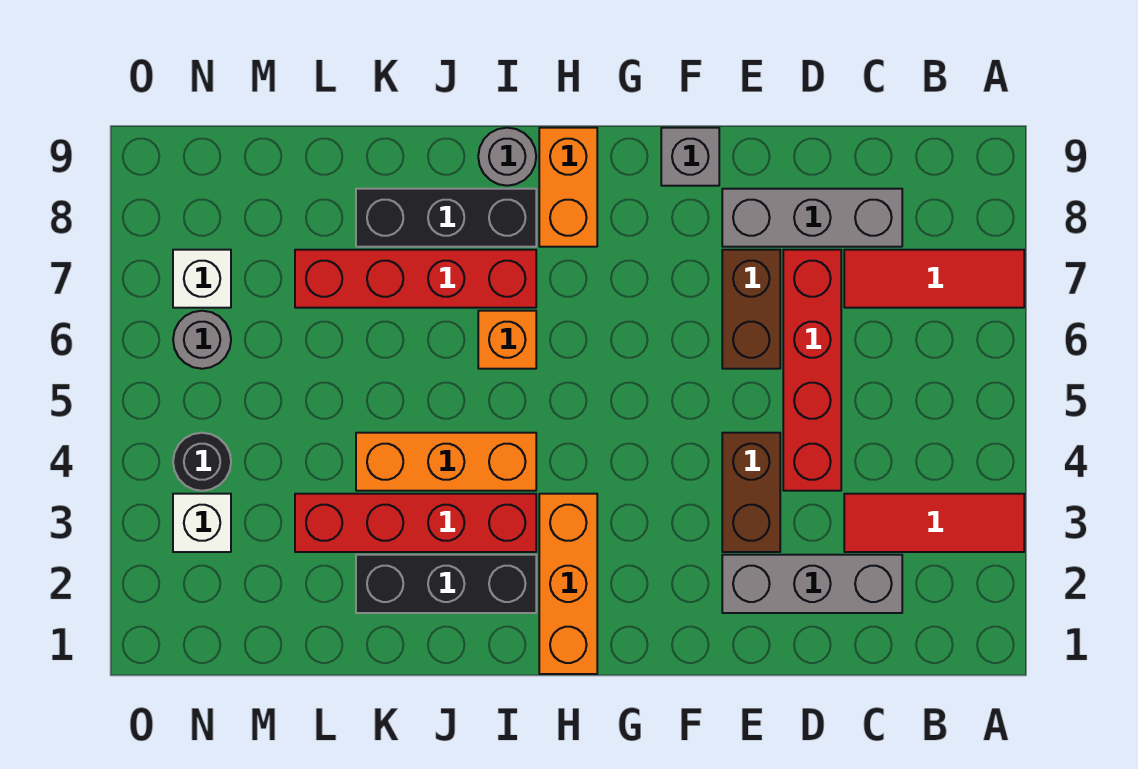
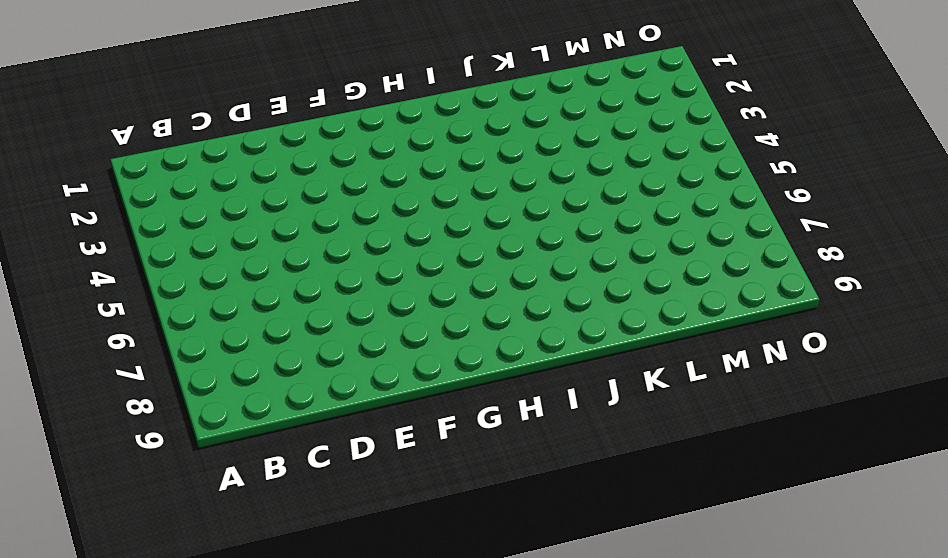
none -> red 1x3 tile [844,494,1024,552]
none -> red 1x3 tile [844,250,1024,308]
none -> grey 1x3 brick [722,555,902,613]

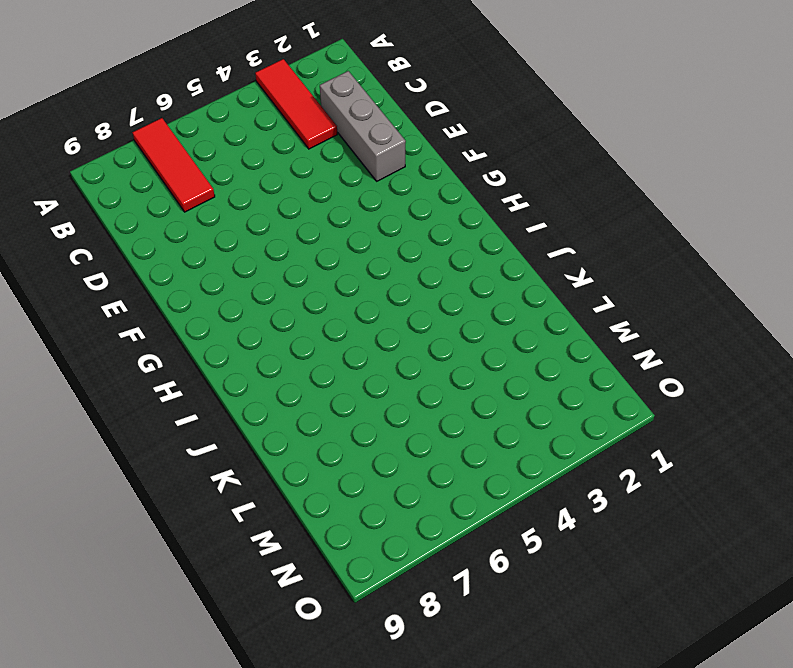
none -> grey 1x3 brick [722,189,902,247]
none -> red 1x4 brick [783,250,841,491]
none -> brown 1x2 brick [722,433,780,552]

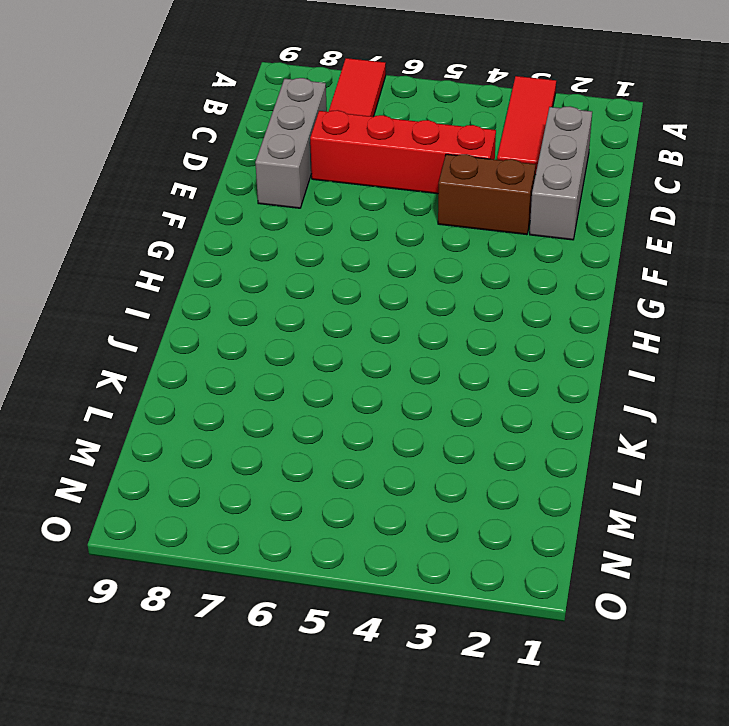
none -> brown 1x2 brick [722,250,780,369]
none -> grey 1x1 brick [661,128,719,186]
none -> orange 1x3 brick [539,494,597,674]

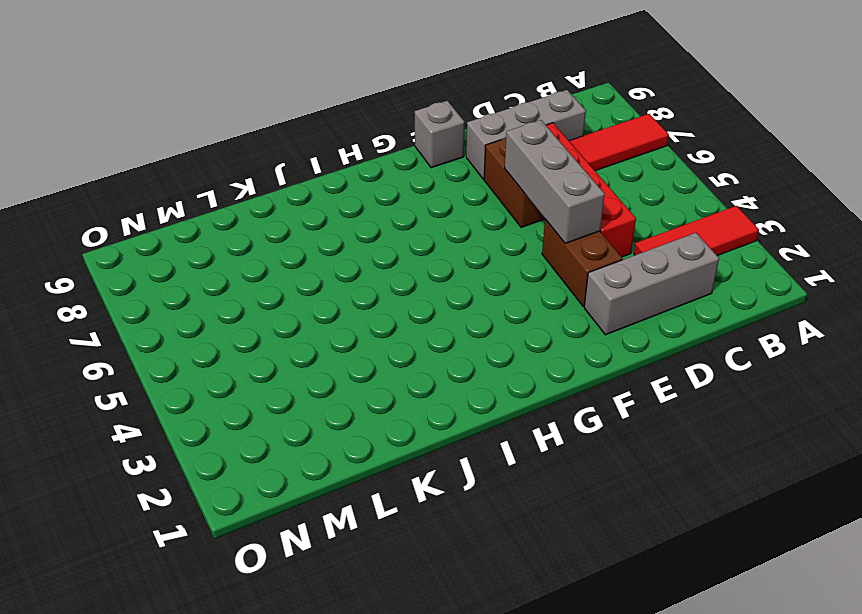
grey 1x3 brick [505,120,605,243] -> none
none -> orange 1x3 brick [539,494,597,674]
none -> orange 1x2 brick [539,128,597,247]
none -> black 1x3 brick [356,555,536,613]

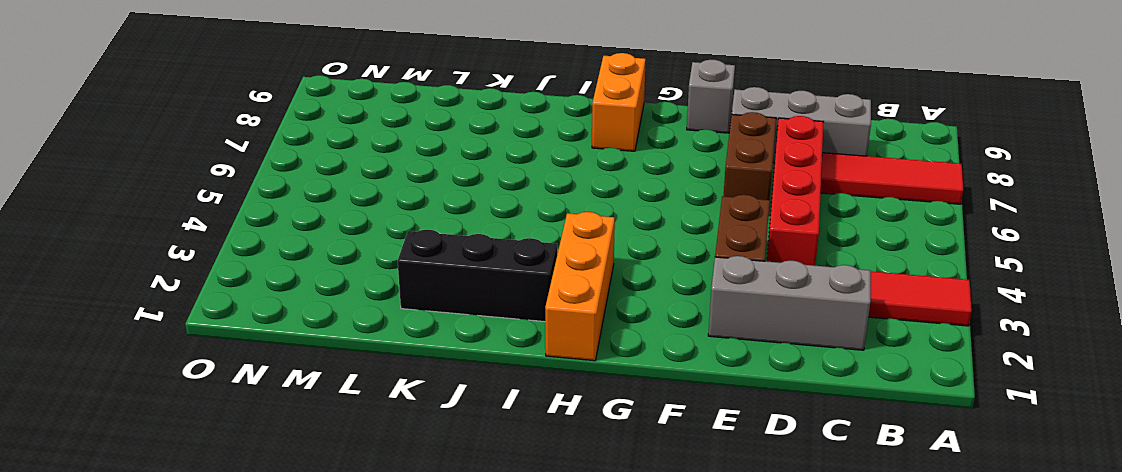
none -> red 1x4 brick [295,494,536,552]
none -> orange 1x3 brick [356,433,536,491]
none -> orange 1x1 brick [478,311,536,369]

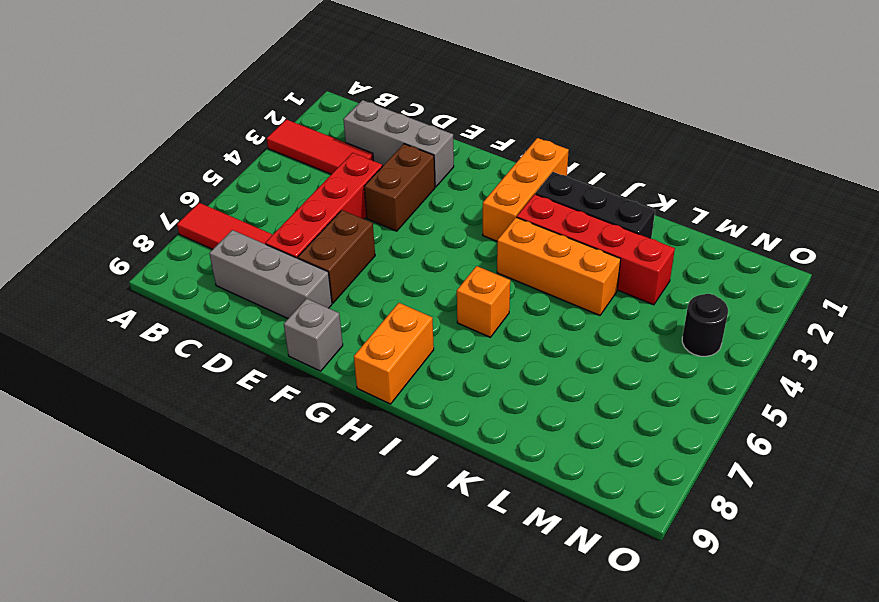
none -> red 1x4 brick [295,250,536,308]
none -> black 1x3 brick [356,189,536,247]
none -> grey 1x1 round brick [478,128,536,186]

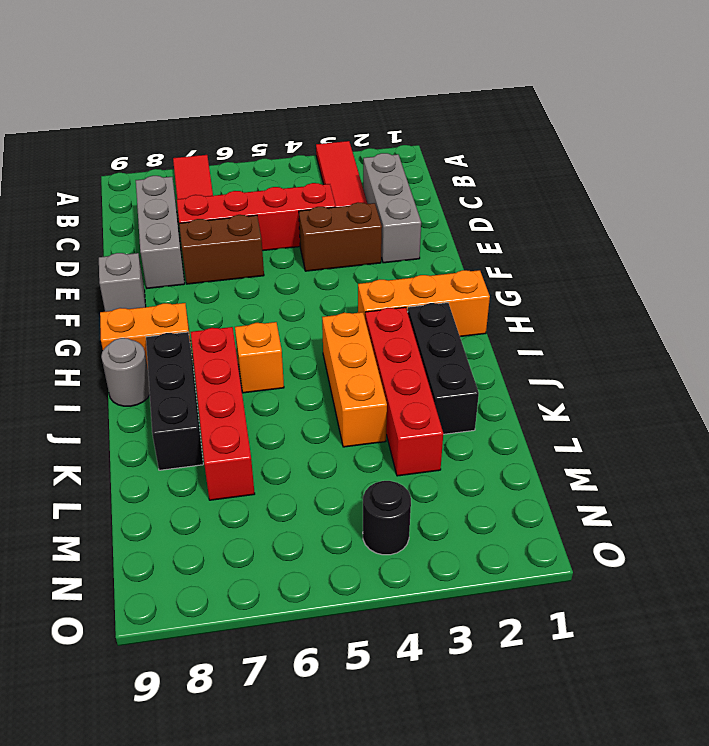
none -> white 1x1 brick [173,494,231,552]
none -> grey 1x1 round brick [173,311,231,369]
none -> white 1x1 brick [173,250,231,308]

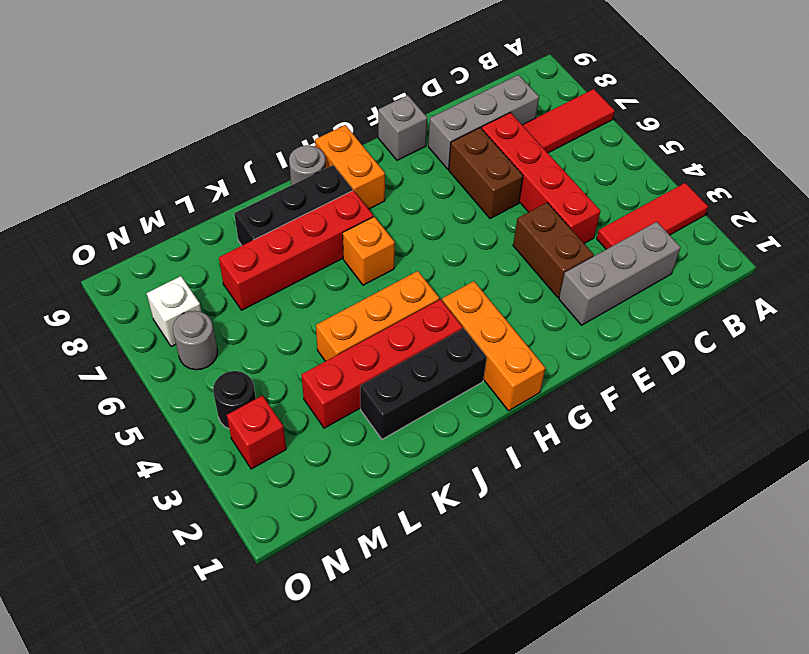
red 1x1 brick [227,395,286,469] -> white 1x1 brick [173,494,231,552]

